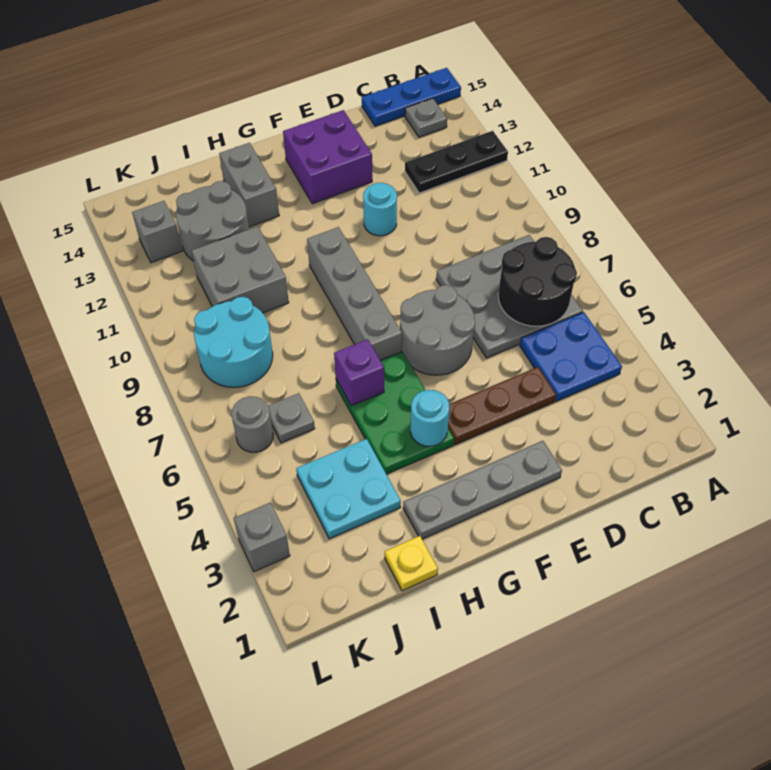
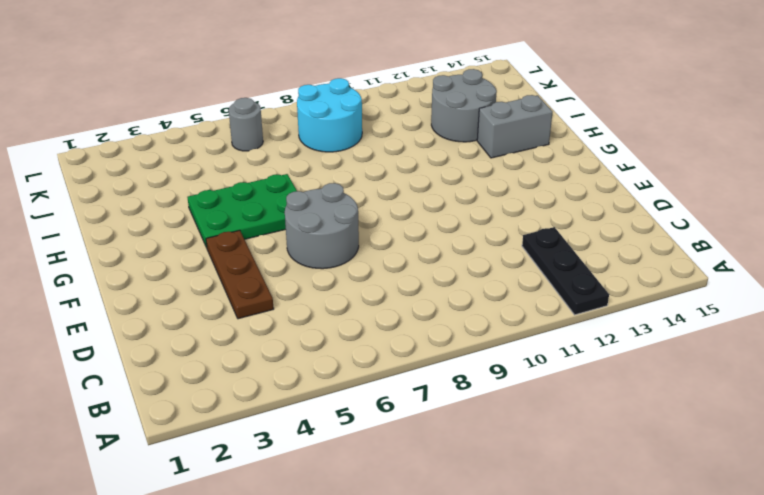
none -> blue 1x3 plate [362,68,461,126]
none -> blue 2x2 plate [520,312,622,401]
none -> grey 3x3 plate [436,235,583,358]

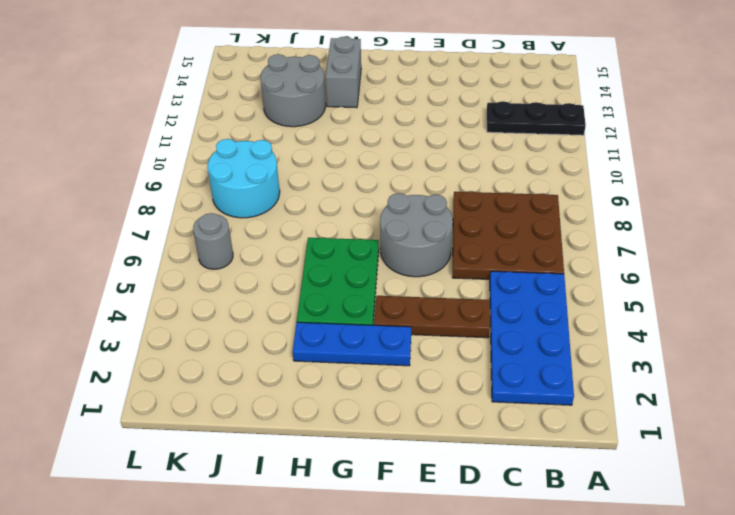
blue 2x4 plate [490,271,574,405] -> blue 2x2 plate [520,312,622,401]
brown 3x3 plate [452,191,564,279] -> grey 3x3 plate [436,235,583,358]
blue 1x3 plate [293,322,411,366] -> blue 1x3 plate moved to [362,68,461,126]
none -> grey 1x1 plate [405,98,447,137]
none -> grey 1x4 plate [403,441,562,539]
none -> cyan 1x1 round brick [363,183,397,236]

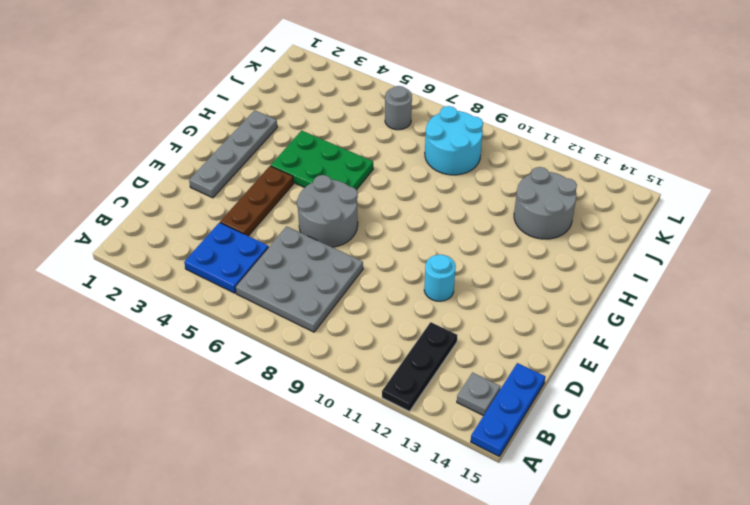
none -> purple 2x2 brick [283,110,372,204]
none -> grey 1x4 brick [307,227,402,360]
none -> grey 1x2 brick [219,143,279,227]

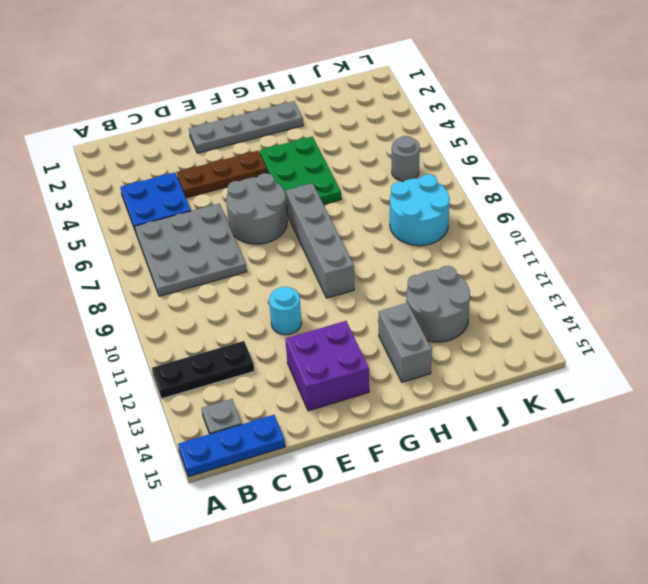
none -> yellow 1x1 plate [385,536,438,591]
none -> cyan 2x2 plate [296,439,401,539]
none -> grey 2x2 brick [192,226,289,313]

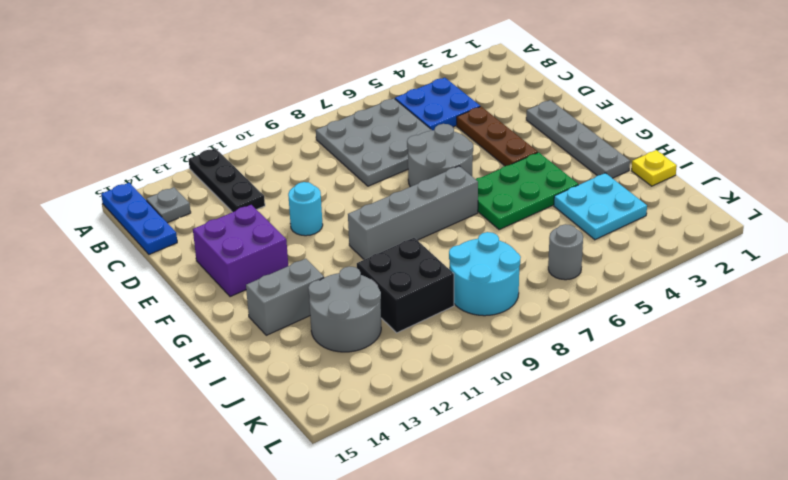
black 2x2 brick [357,238,454,333] -> grey 2x2 brick [192,226,289,313]
none -> grey 1x1 plate [268,393,315,443]
none -> grey 1x1 brick [132,201,182,263]
none -> grey 1x1 brick [234,503,290,572]

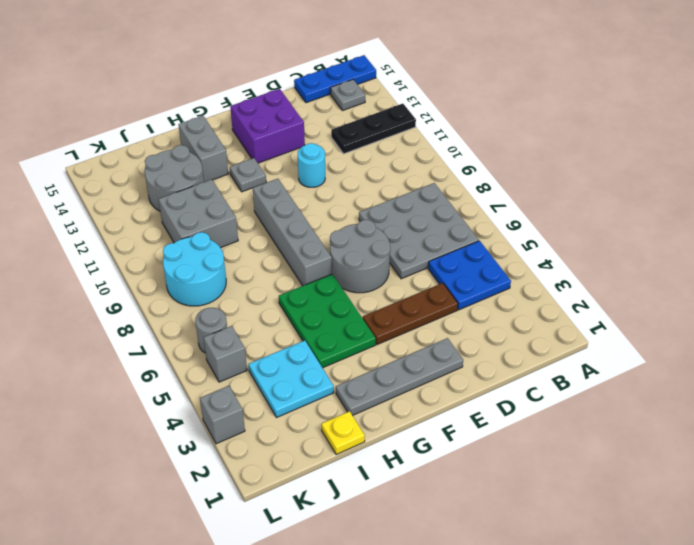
grey 1x1 plate [230,158,266,192] -> grey 1x1 plate moved to [268,393,315,443]
grey 1x1 brick [204,326,247,382] -> grey 1x1 brick moved to [132,201,182,263]
none -> black 2x2 round brick [498,237,577,326]
none -> cyan 1x1 round brick [410,390,449,446]
none -> purple 1x1 brick [334,339,384,406]

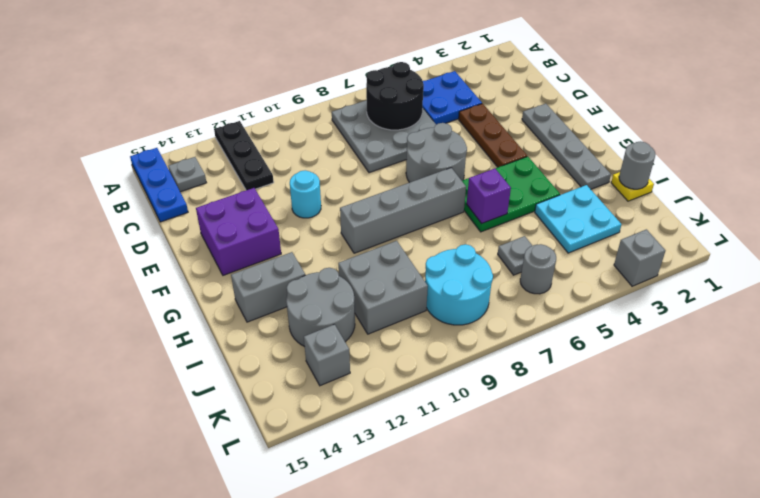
grey 1x1 round brick [619,141,656,189] -> none
none -> cyan 1x1 round brick [410,390,449,446]

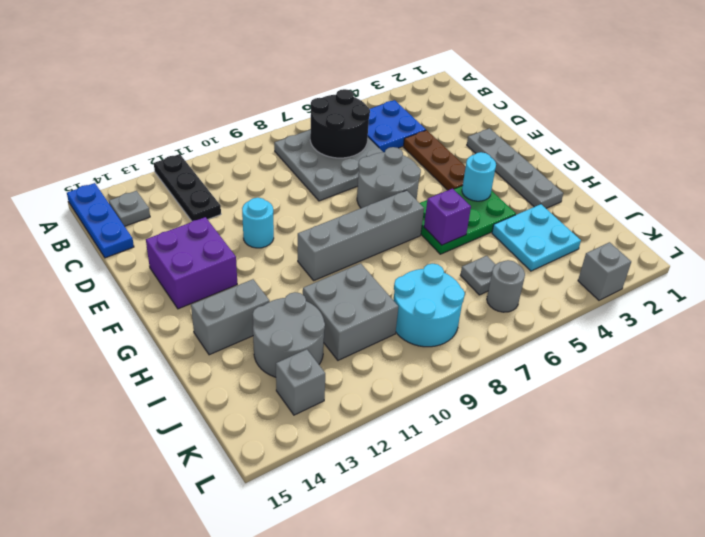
none -> yellow 1x1 plate [385,536,438,591]

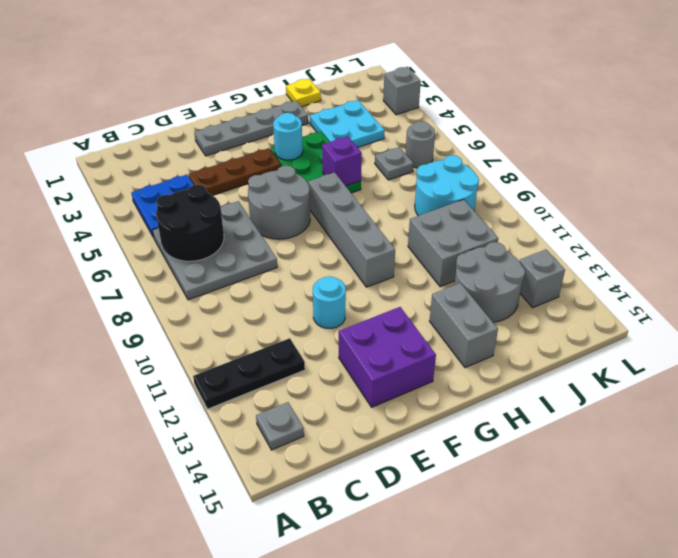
none -> blue 1x3 plate [362,68,461,126]

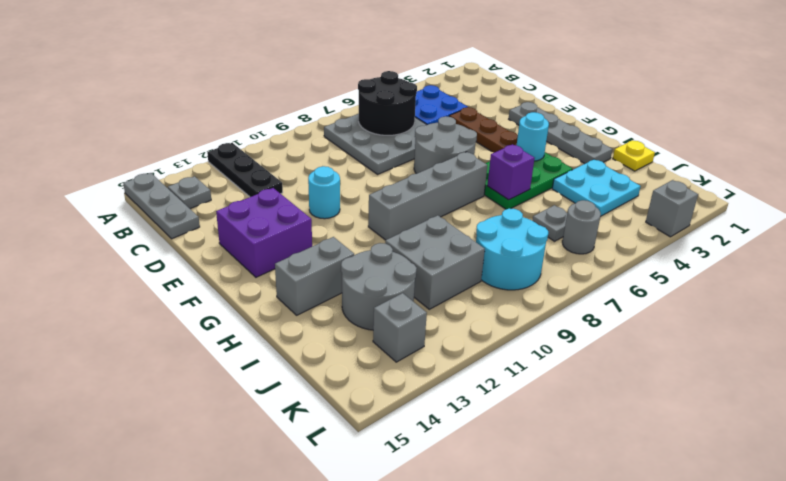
grey 1x3 plate [123,173,200,239] -> blue 1x3 plate [362,68,461,126]

